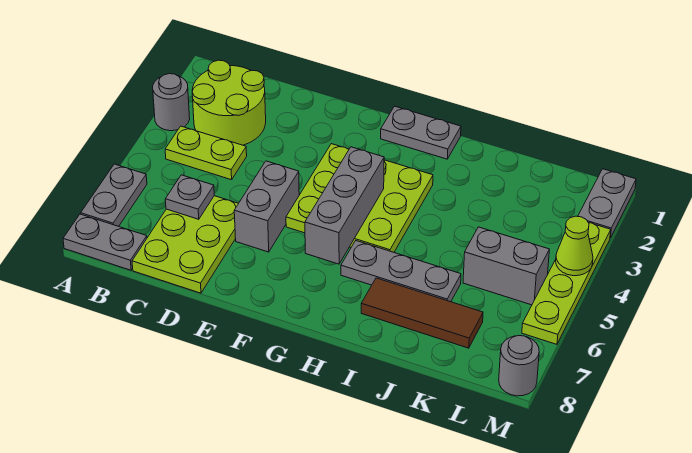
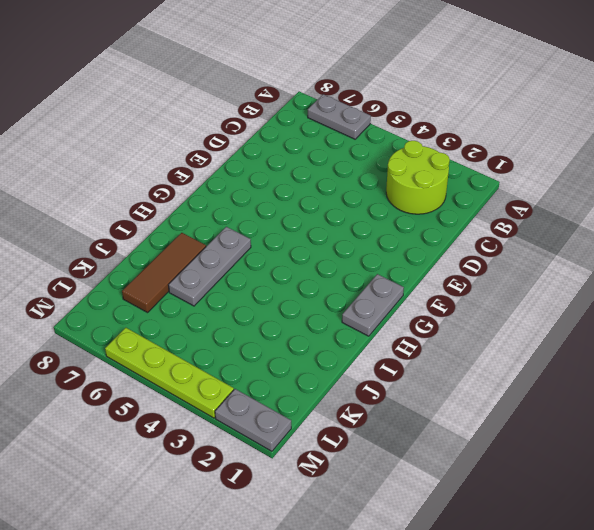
none -> grey 1x1 round brick [153,74,190,131]
none -> grey 1x2 plate [63,214,147,270]
none -> lime 1x2 plate [165,126,247,180]

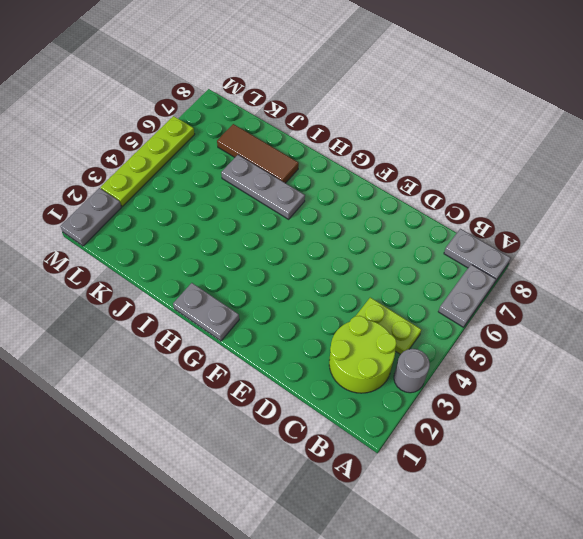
none -> lime 2x3 plate [132,196,238,293]
none -> grey 1x2 brick [234,161,299,252]
none -> lime 3x3 plate [286,144,433,252]

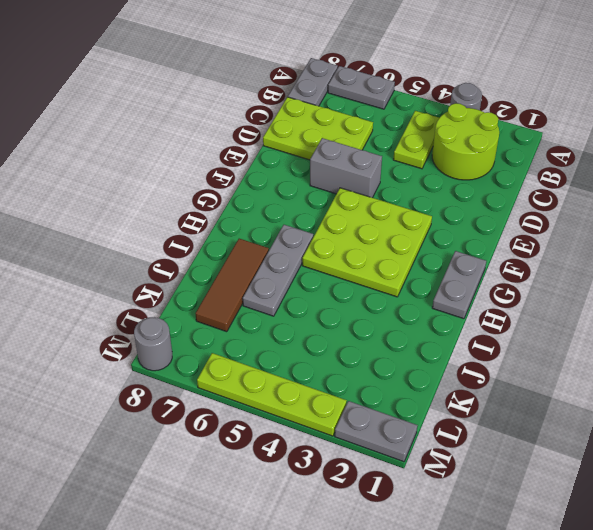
none -> grey 1x2 brick [463,227,549,305]
none -> grey 1x1 plate [165,175,214,219]
none -> grey 1x3 brick [305,147,384,264]

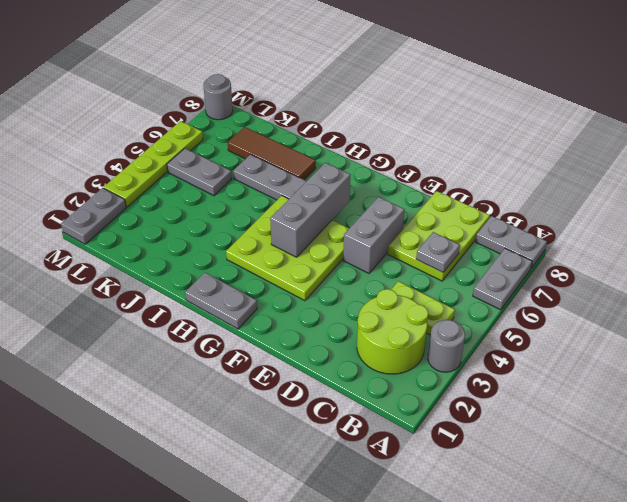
grey 1x2 plate [167,148,232,196] -> grey 1x2 brick [463,227,549,305]
none -> lime 1x1 cone [556,216,593,276]

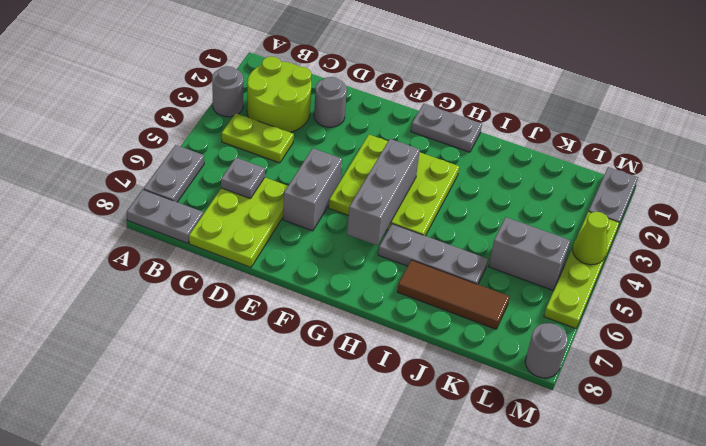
grey 1x1 round brick [314,77,347,127] -> none

